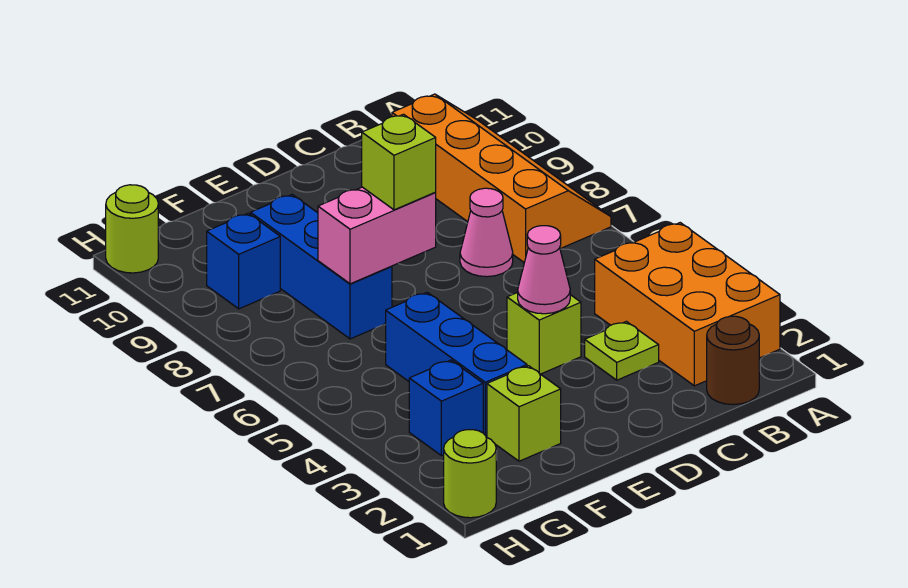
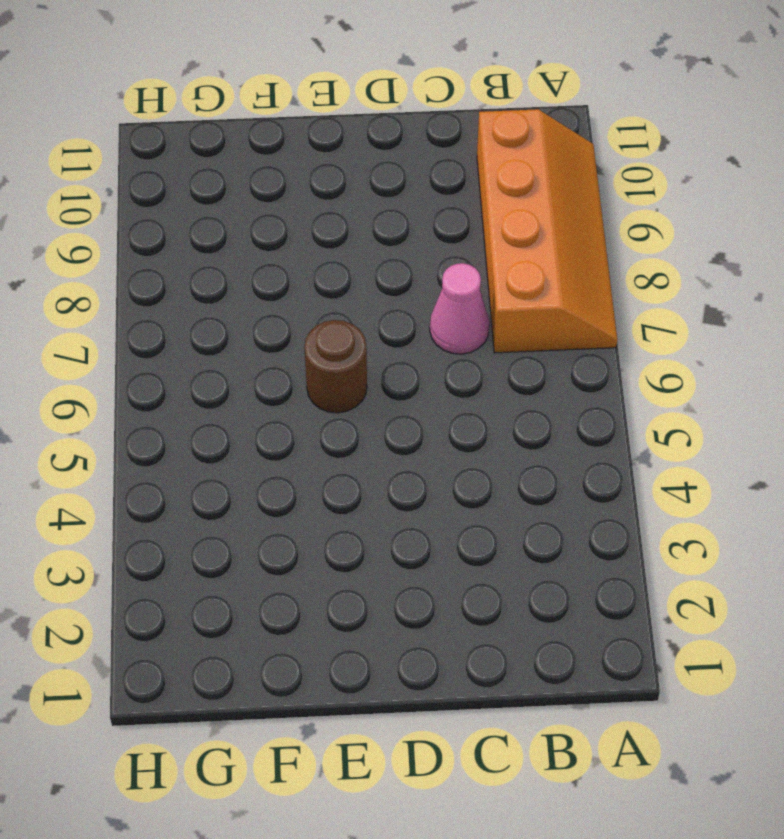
brown 1x1 round brick [304,320,367,413] -> brown 1x1 round brick moved to [707,316,759,405]
none -> orange 2x3 brick [595,223,780,386]
none -> lime 1x1 plate [585,321,659,380]
none -> lime 1x1 brick [507,292,581,374]

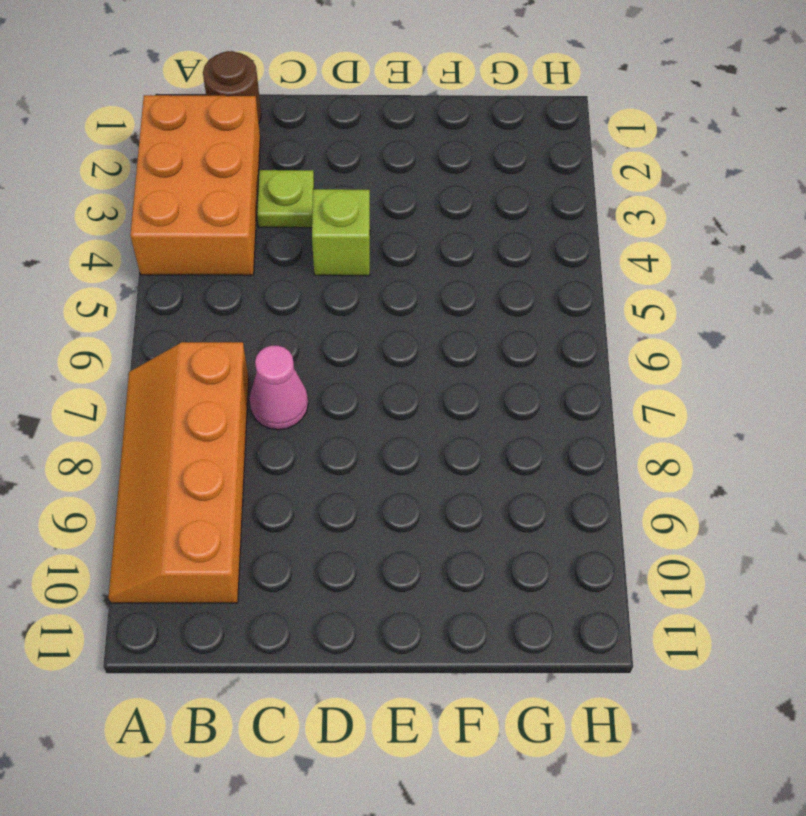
none -> lime 1x1 brick [487,366,561,461]
none -> blue 1x3 brick [386,292,527,436]
none -> blue 1x3 brick [250,195,392,339]

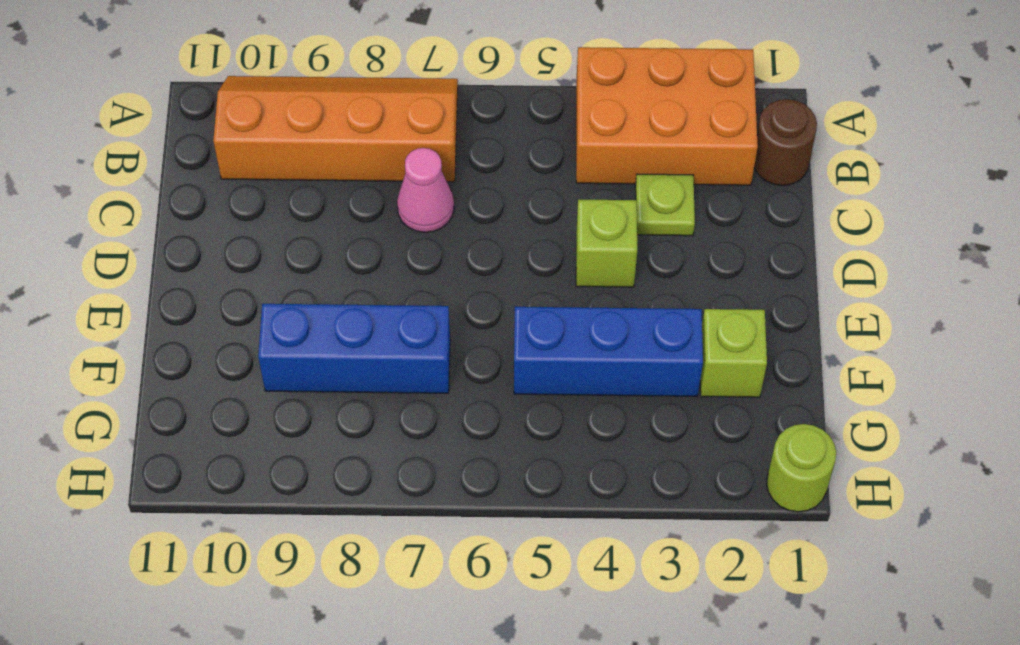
none -> blue 1x1 brick [409,360,483,456]
none -> blue 1x1 brick [207,213,280,309]
none -> lime 1x1 round brick [106,185,158,273]

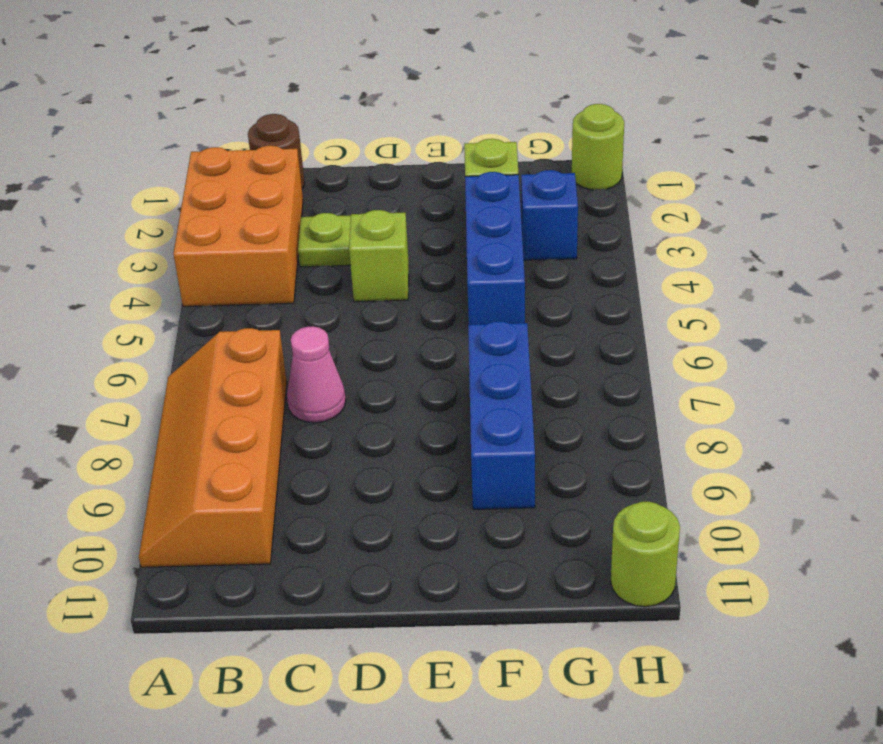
none -> blue 1x1 brick [207,213,280,309]
none -> pink 1x1 cone [518,226,570,314]
none -> pink 1x2 brick [318,187,436,284]

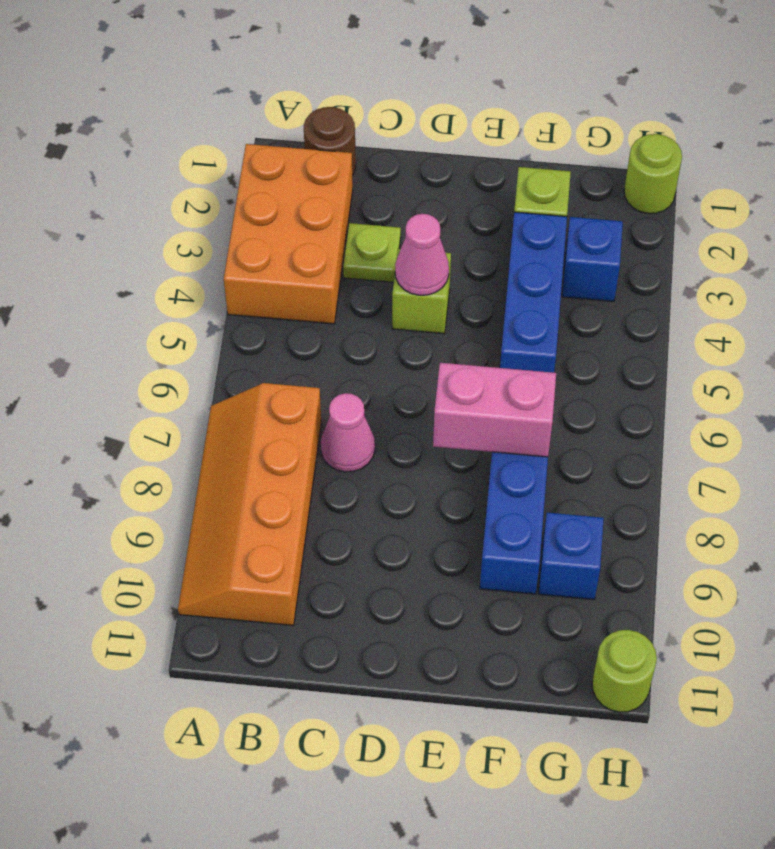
none -> lime 1x1 brick [362,114,436,210]

